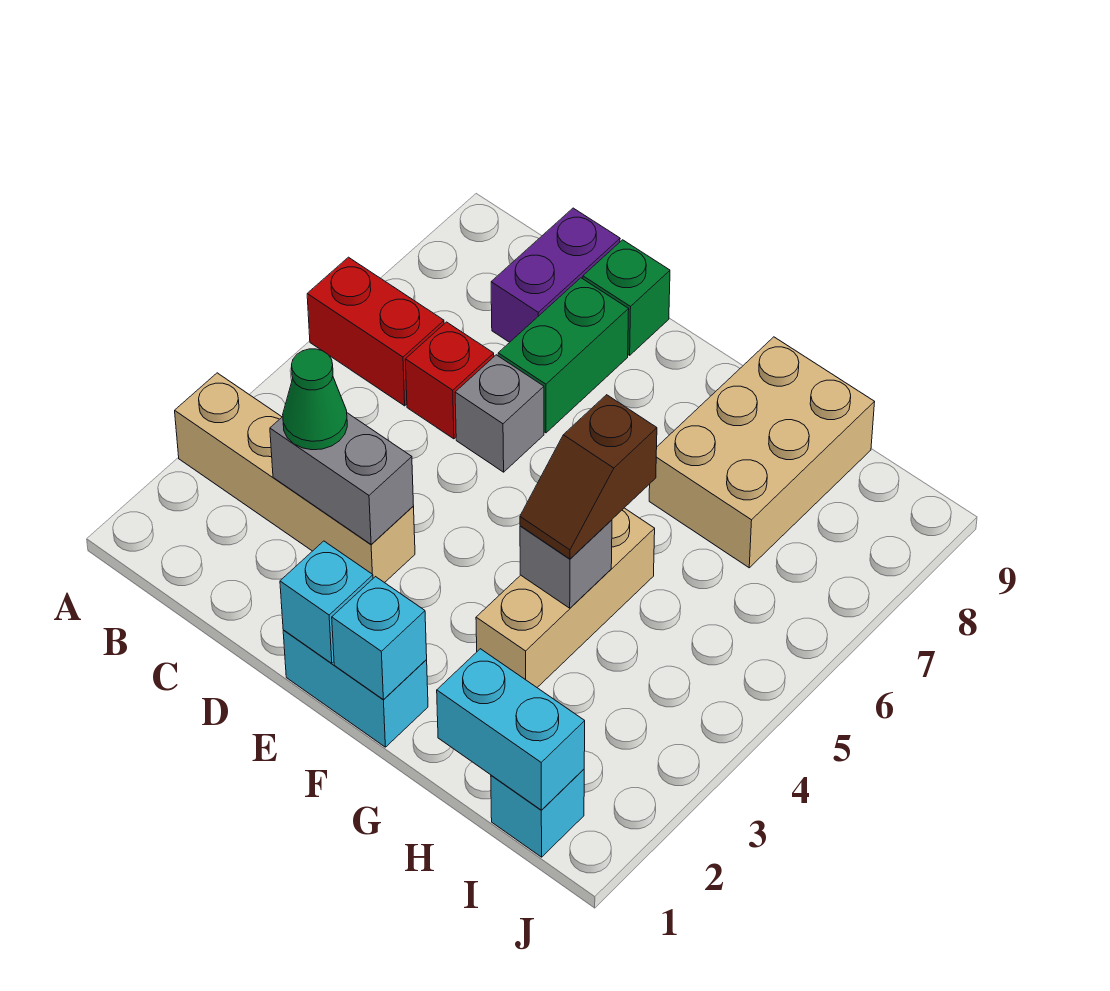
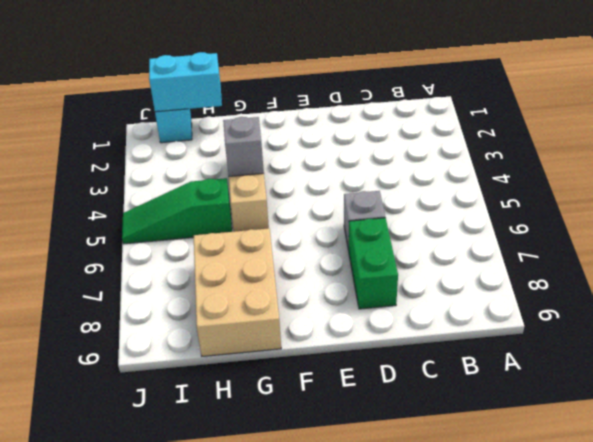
green 1x3 slope [122,178,232,244] -> none
none -> tan 1x4 brick [175,373,415,583]
none -> red 1x2 brick [307,257,444,406]
none -> red 1x1 brick [405,322,494,439]

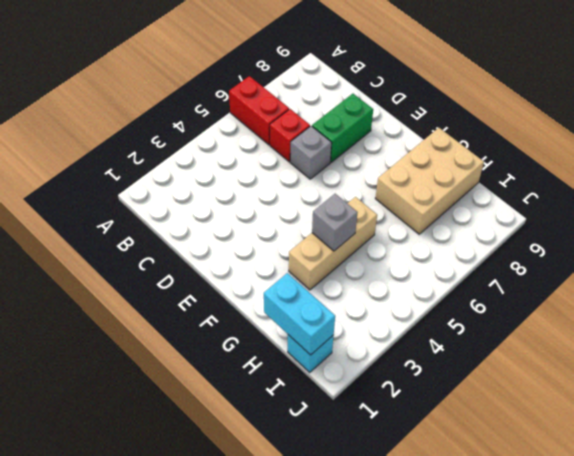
none -> tan 1x4 brick [175,373,415,583]
none -> purple 1x2 brick [491,208,620,342]
none -> green 1x1 brick [583,240,670,355]

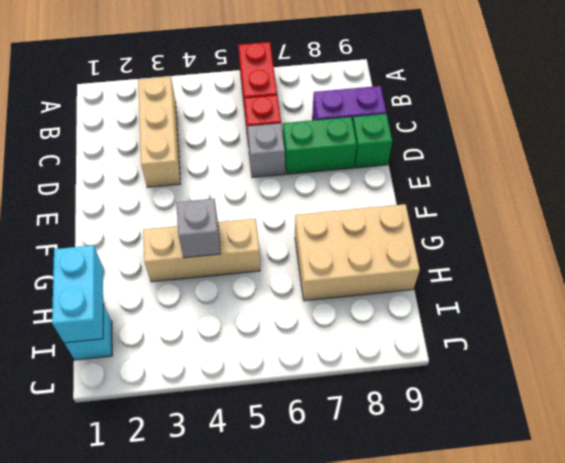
tan 1x3 brick [138,77,181,187] -> tan 1x4 brick [175,373,415,583]
none -> cyan 1x2 brick [283,630,428,747]
none -> grey 1x2 brick [270,413,414,544]
none -> cyan 1x1 brick [280,541,373,663]

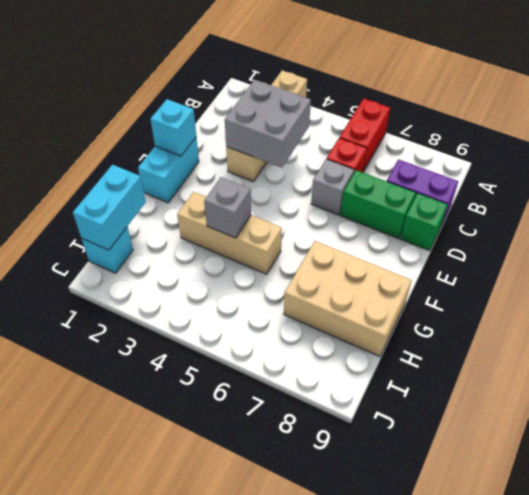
grey 2x2 brick [225,80,311,168] -> grey 1x2 brick [270,413,414,544]
none -> cyan 1x1 brick [332,577,427,699]
none -> green 1x1 cone [283,349,347,450]
none -> brown 1x2 slope [520,395,657,559]

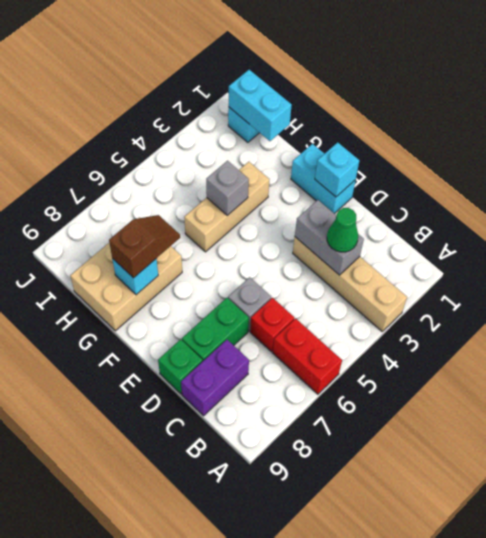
brown 1x2 slope [109,215,180,278] -> brown 1x2 slope moved to [520,395,657,559]
cyan 1x1 brick [112,258,158,295] -> cyan 1x1 brick moved to [332,577,427,699]

